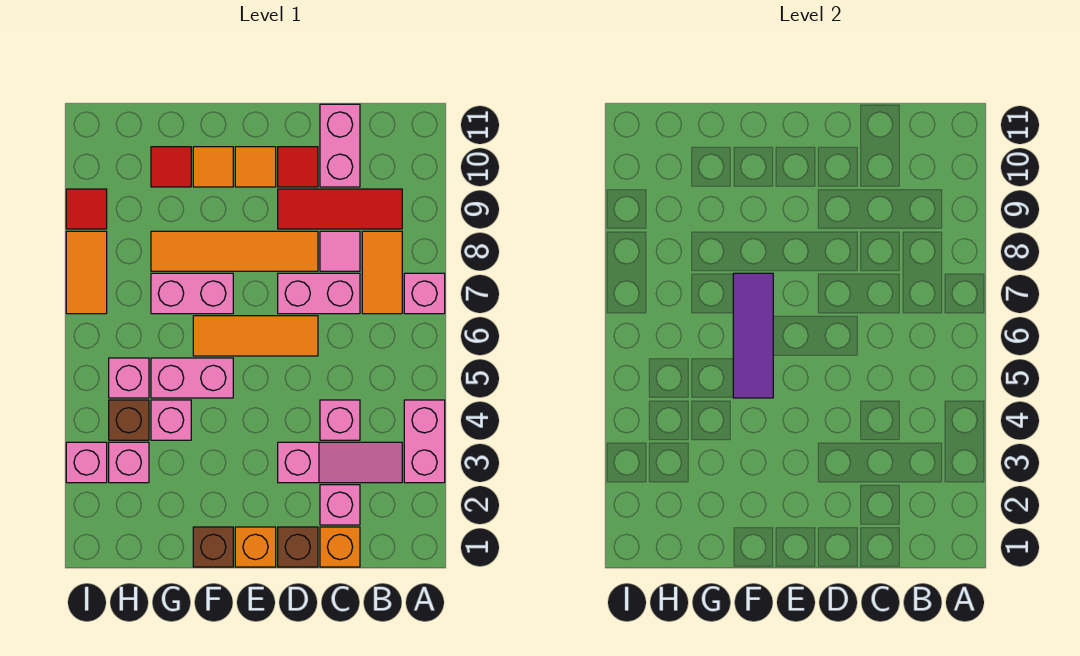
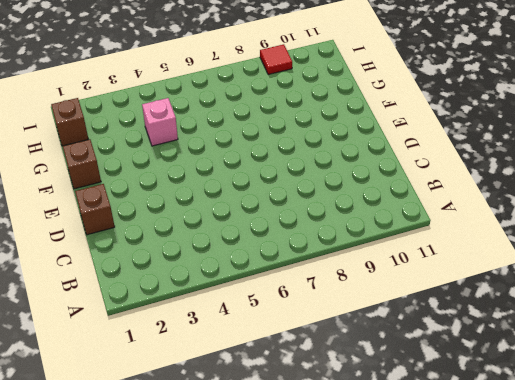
brown 1x1 brick [51,98,88,146] -> brown 1x1 brick moved to [109,400,149,440]
none -> pink 1x2 brick [404,400,445,483]
none -> pink 1x1 brick [404,273,445,314]
none -> pink 1x3 slope [278,442,402,483]
none -> orange 1x2 tile [362,231,402,314]

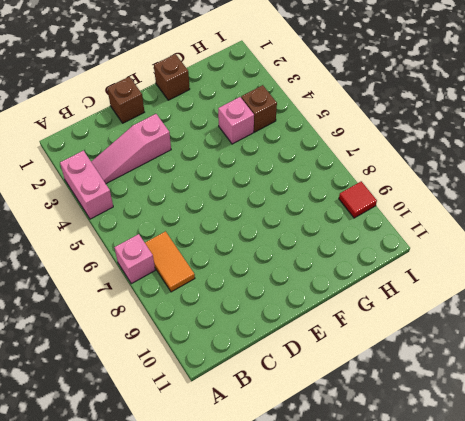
none -> red 1x3 tile [278,189,402,229]
none -> orange 1x1 brick [320,527,360,567]
none -> pink 1x1 brick [320,485,360,525]
none -> pink 1x1 brick [320,400,360,440]

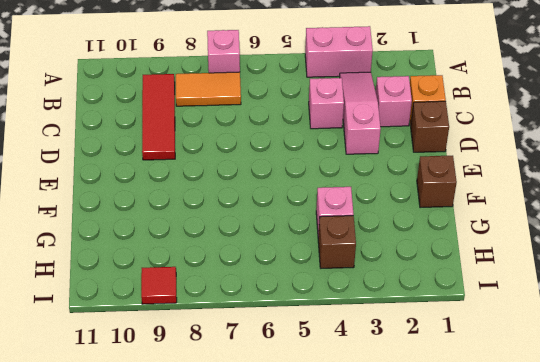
none -> pink 1x2 brick [278,273,360,314]
none -> pink 1x1 tile [320,231,360,271]
none -> pink 1x2 brick [320,104,360,187]
none -> orange 1x3 tile [193,316,318,356]

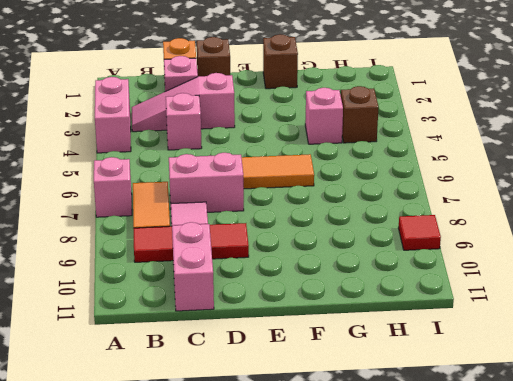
none -> orange 1x4 tile [151,231,318,271]
none -> red 1x1 tile [278,147,318,187]
none -> orange 1x1 brick [235,527,276,567]
none -> orange 1x1 tile [235,147,276,187]

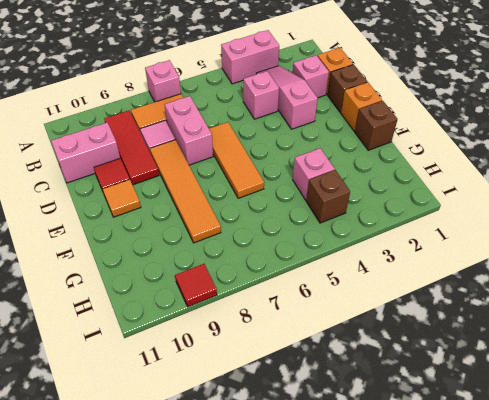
none -> pink 1x2 brick [151,358,233,398]
none -> pink 1x2 brick [151,273,233,314]
none -> orange 1x1 tile [193,147,233,187]
none -> red 1x1 tile [151,147,191,187]

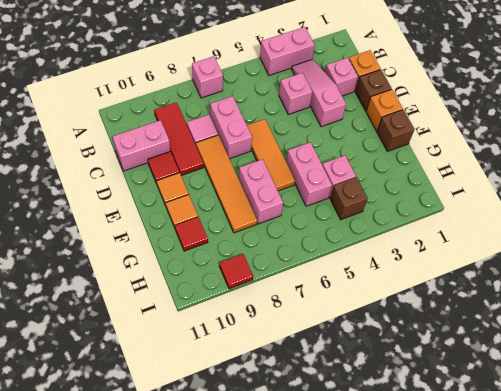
none -> orange 1x2 tile [362,231,402,314]
none -> pink 1x1 brick [109,442,149,483]
none -> pink 1x1 brick [109,358,149,398]
none -> pink 1x1 brick [66,442,107,483]

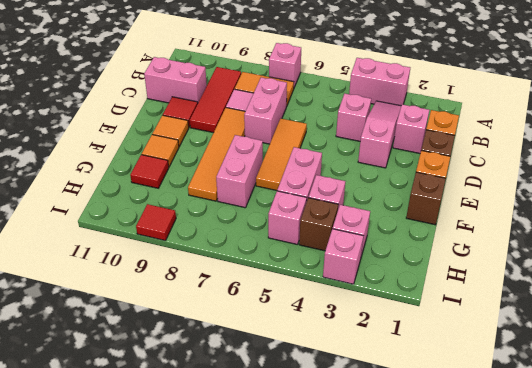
none -> orange 1x2 tile [66,231,107,314]
none -> purple 1x3 tile [733,273,773,398]

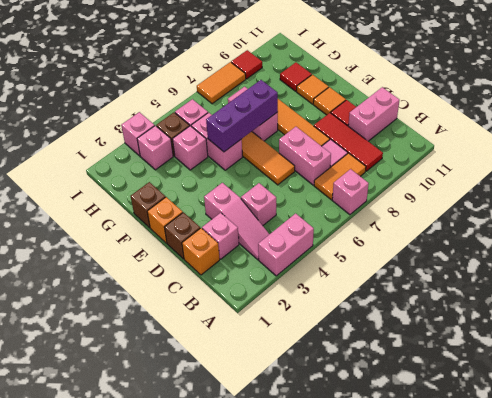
purple 1x3 brick [206,80,278,152] -> purple 1x3 tile [733,273,773,398]

